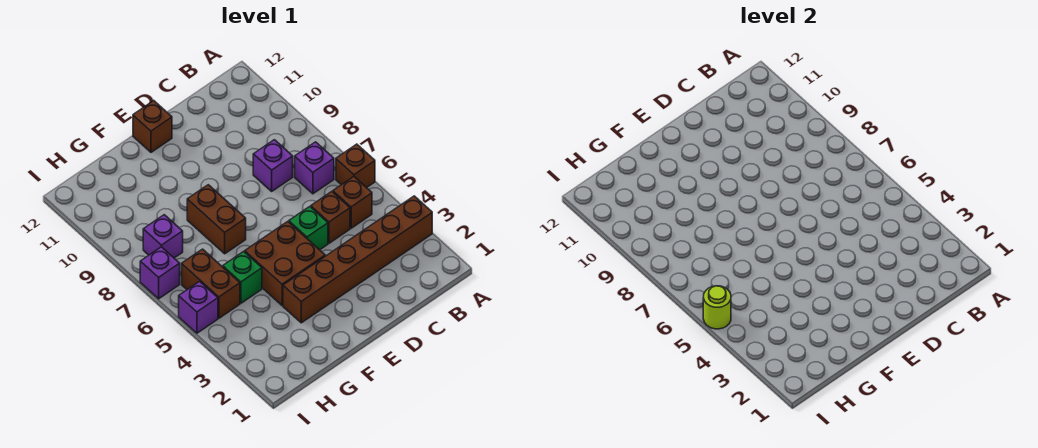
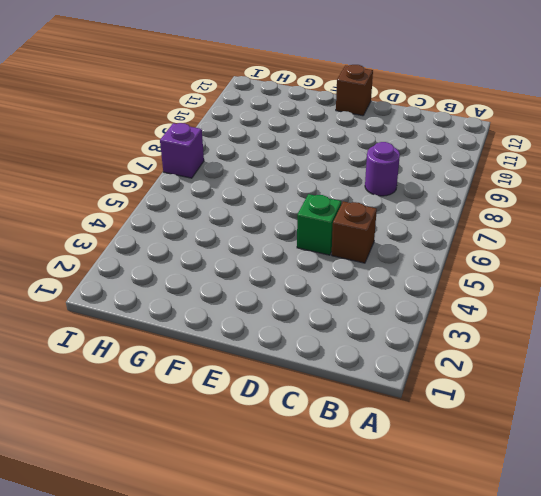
purple 1x1 round brick [365,142,400,196] -> purple 1x1 brick [253,140,293,191]
none -> brown 1x6 brick [283,196,432,323]
none -> brown 1x1 brick [336,144,375,188]
none -> brown 1x1 brick [333,177,372,228]

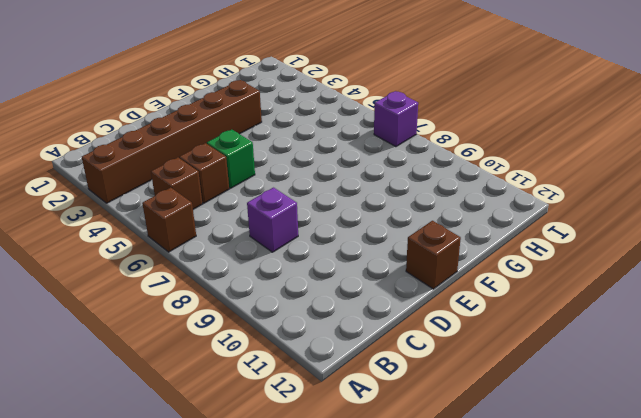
none -> purple 1x1 brick [295,142,334,194]
none -> brown 2x2 brick [245,222,325,305]
none -> brown 1x2 brick [187,185,246,254]

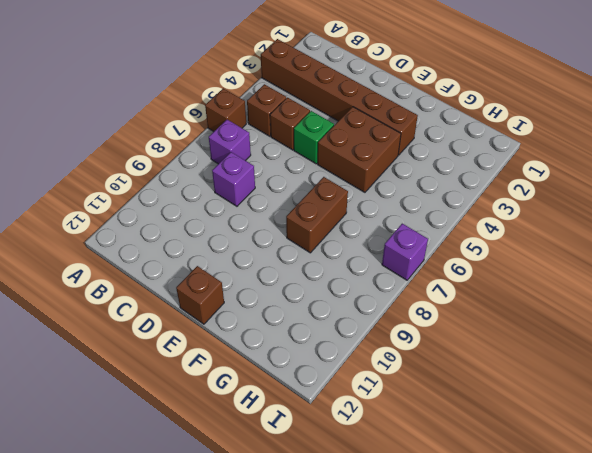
none -> green 1x1 brick [223,251,262,303]
none -> brown 1x2 brick [182,249,240,318]
none -> purple 1x1 brick [143,215,183,258]

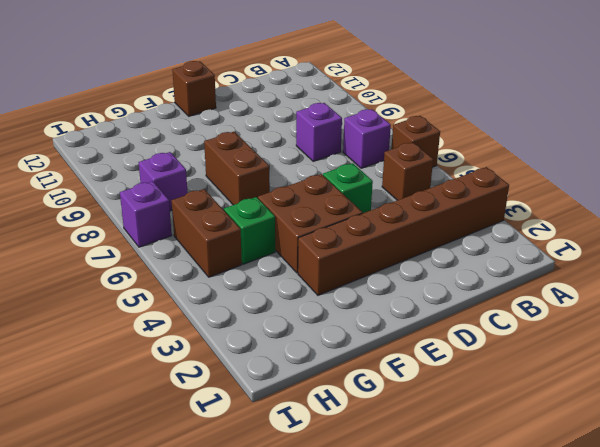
none -> brown 1x1 brick [311,192,350,243]
none -> purple 1x1 brick [179,281,218,333]
none -> lime 1x1 round brick [703,286,731,329]

